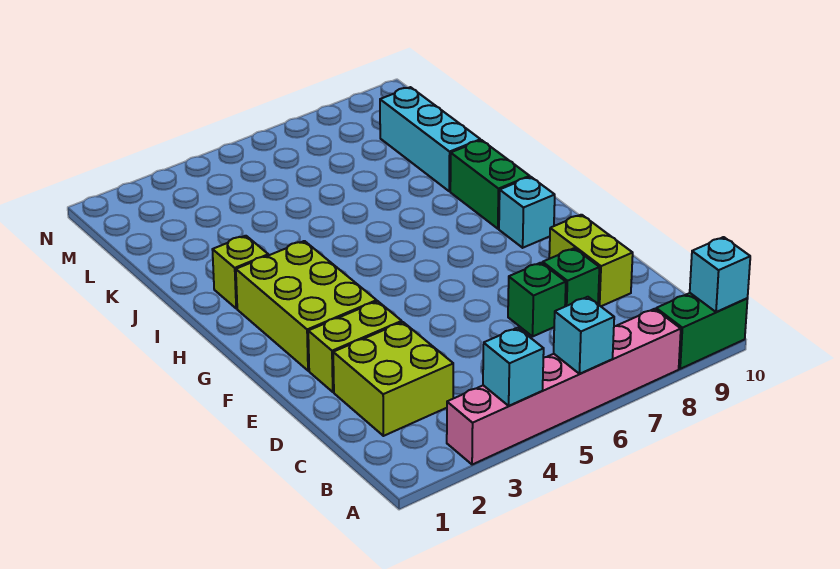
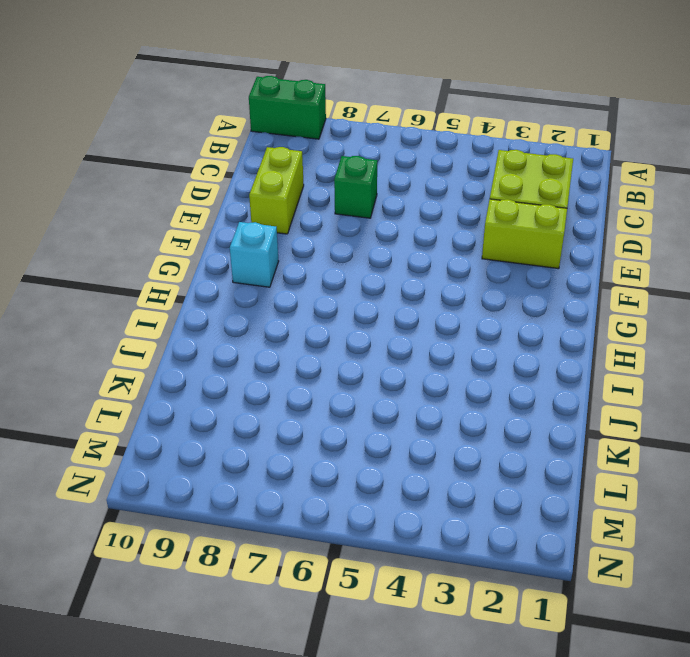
none -> pink 1x6 brick [447,309,681,465]
none -> green 1x1 brick [543,248,599,306]
none -> lime 2x3 brick [236,241,377,371]

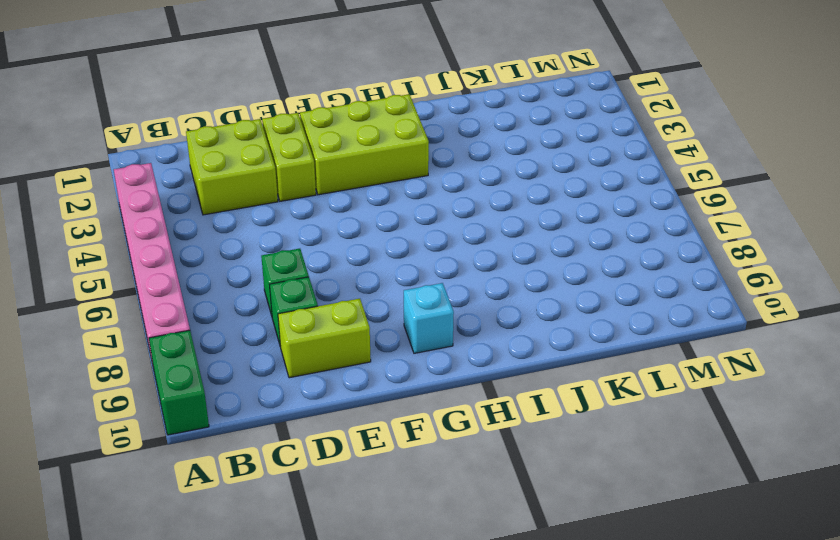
none -> green 1x2 brick [450,140,530,229]
none -> lime 1x1 brick [212,236,268,309]
none -> cyan 1x3 brick [380,87,480,191]

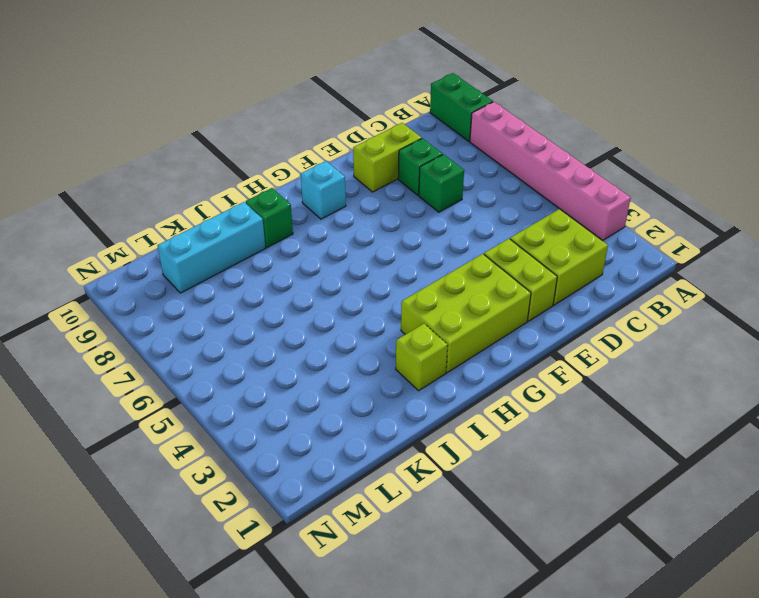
green 1x1 brick [246,188,293,248] -> green 1x2 brick [450,140,530,229]
none -> cyan 1x1 brick [483,328,544,406]
none -> cyan 1x1 brick [554,297,614,374]
none -> cyan 1x1 brick [690,237,750,312]

